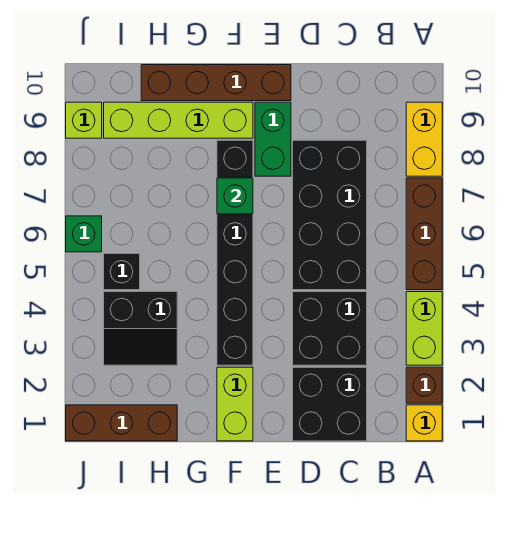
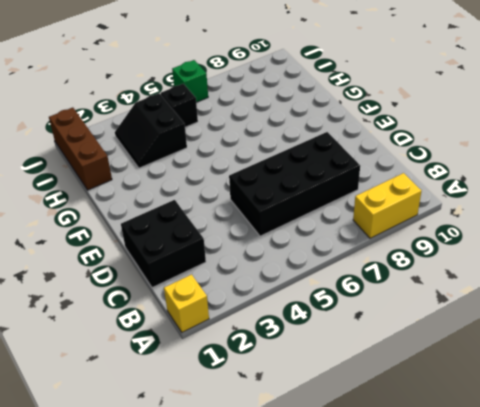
none -> brown 1x1 brick [406,367,442,403]
none -> lime 1x2 brick [406,292,442,365]
none -> brown 1x3 brick [406,178,442,290]

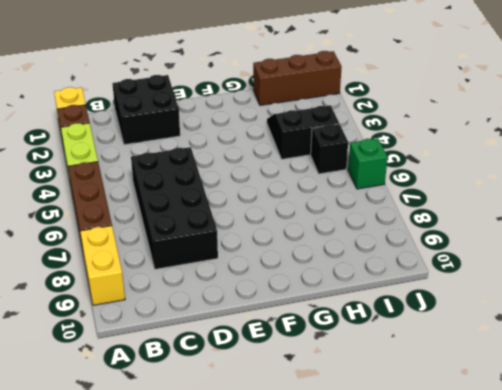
none -> black 2x2 brick [293,292,367,365]
none -> green 1x2 brick [255,102,291,176]
none -> brown 1x4 brick [141,65,291,101]

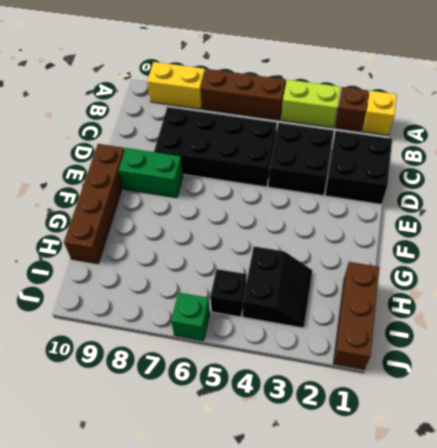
none -> lime 1x2 brick [217,367,253,441]
none -> black 1x6 brick [217,140,253,365]
none -> lime 1x4 brick [104,102,253,138]

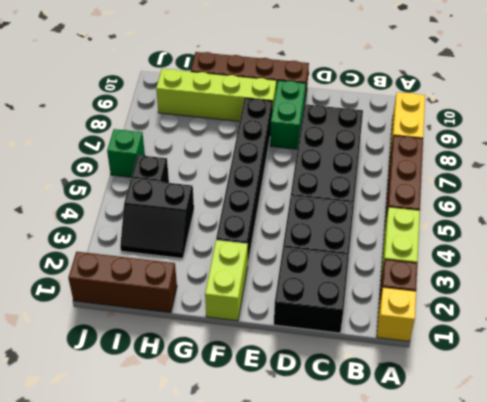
none -> lime 1x1 brick [66,102,102,138]
none -> green 1x1 brick [217,178,253,214]

